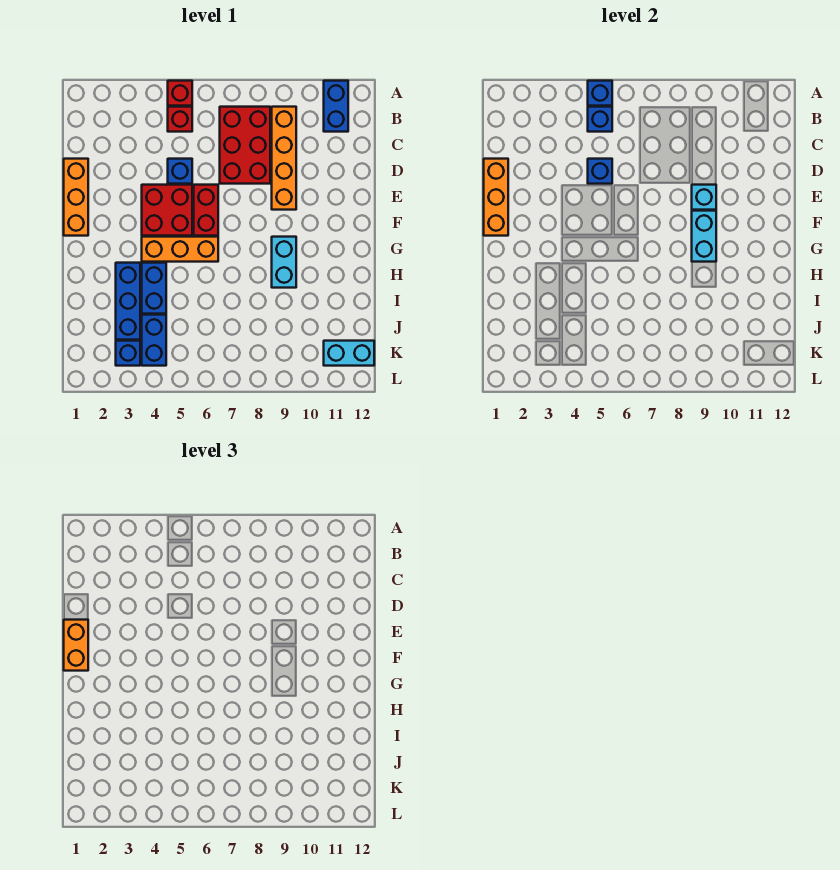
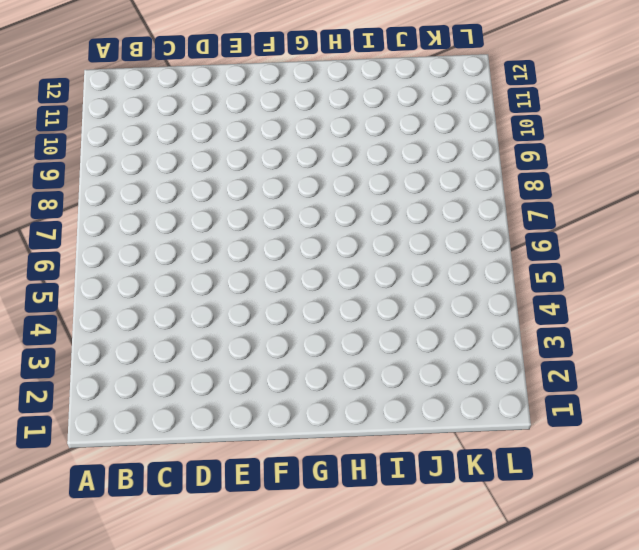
none -> red 1x1 brick [168,81,192,106]
none -> blue 1x2 brick [324,81,348,132]
none -> red 1x1 brick [168,107,192,132]

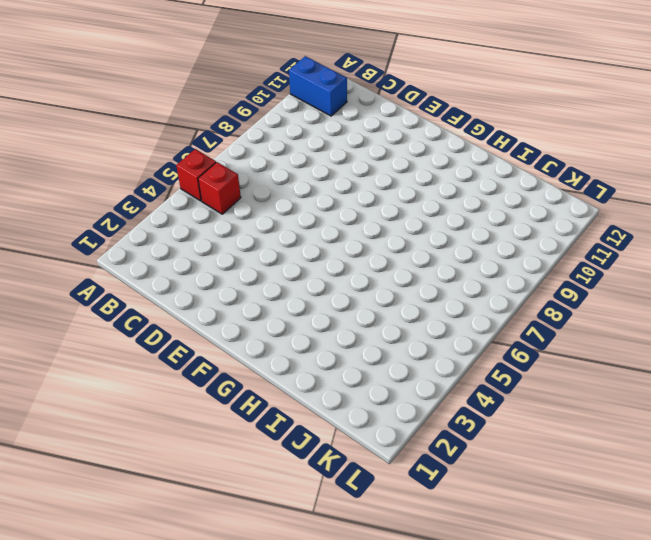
none -> red 2x3 brick [220,107,270,184]
none -> orange 1x4 brick [272,107,296,210]
none -> orange 1x3 brick [64,159,88,236]

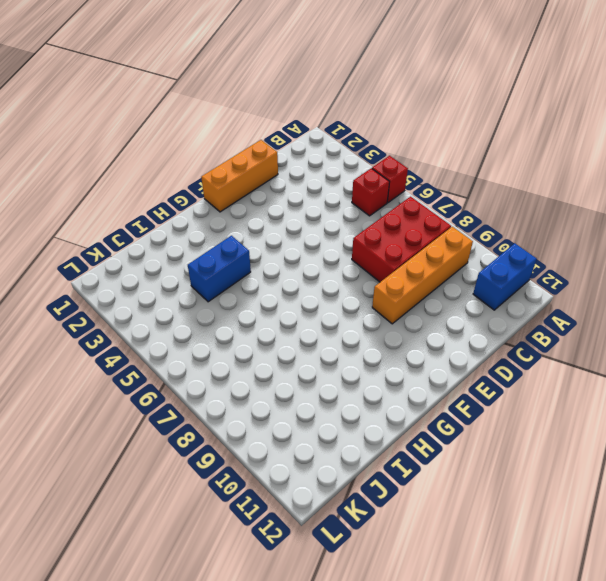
none -> blue 1x1 brick [168,159,192,184]
none -> red 2x2 brick [142,185,192,236]
none -> red 1x2 brick [194,185,218,236]

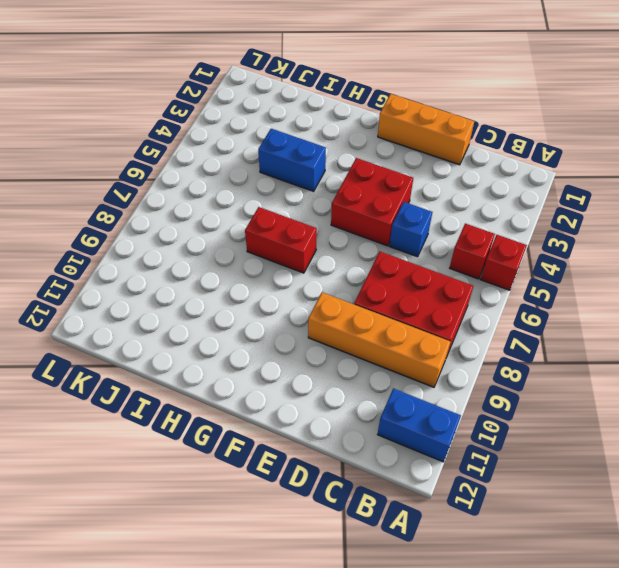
red 1x2 brick [245,207,317,273] -> red 1x2 brick moved to [194,185,218,236]
none -> orange 1x3 brick [142,237,218,262]
none -> cyan 1x2 brick [272,237,296,288]
none -> blue 1x3 brick [116,263,140,340]

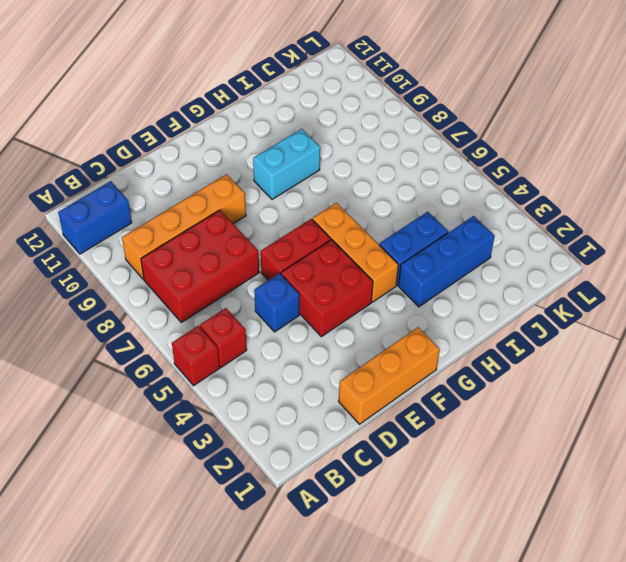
none -> blue 1x2 brick [142,315,166,366]
none -> blue 1x1 brick [116,341,140,366]
none -> cyan 1x2 brick [324,341,374,366]

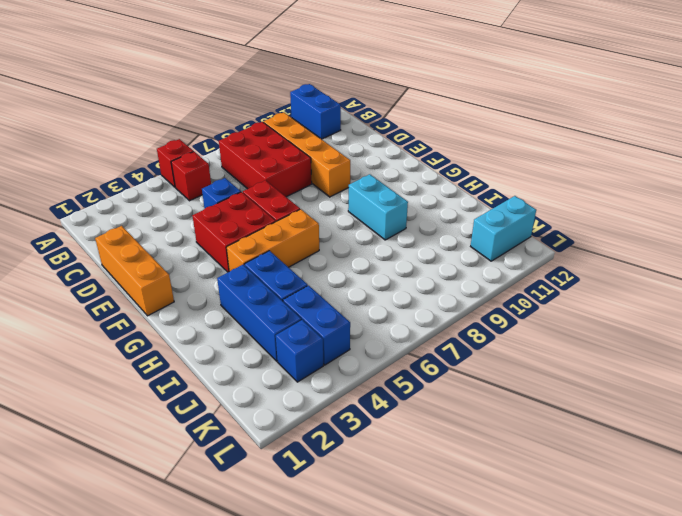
none -> blue 1x1 brick [588,81,612,106]
none -> blue 1x1 brick [588,107,612,132]
none -> orange 1x3 brick [484,159,508,236]

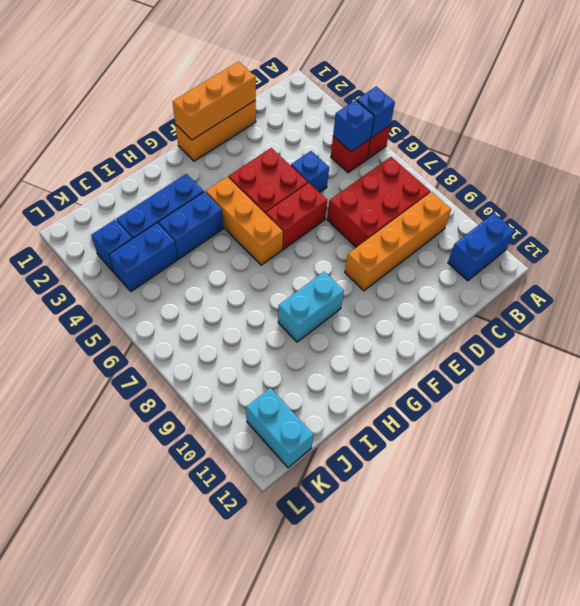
none -> blue 1x1 brick [588,159,612,184]
none -> cyan 1x1 brick [692,185,716,210]
none -> cyan 1x2 brick [692,211,716,262]

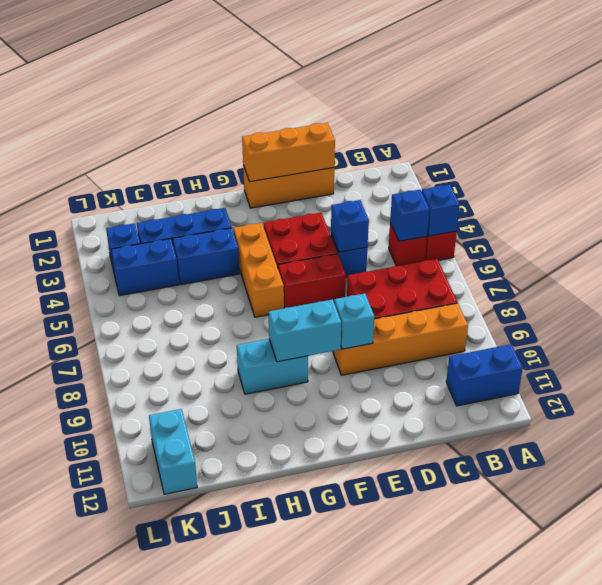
none -> orange 1x2 brick [64,620,88,671]

